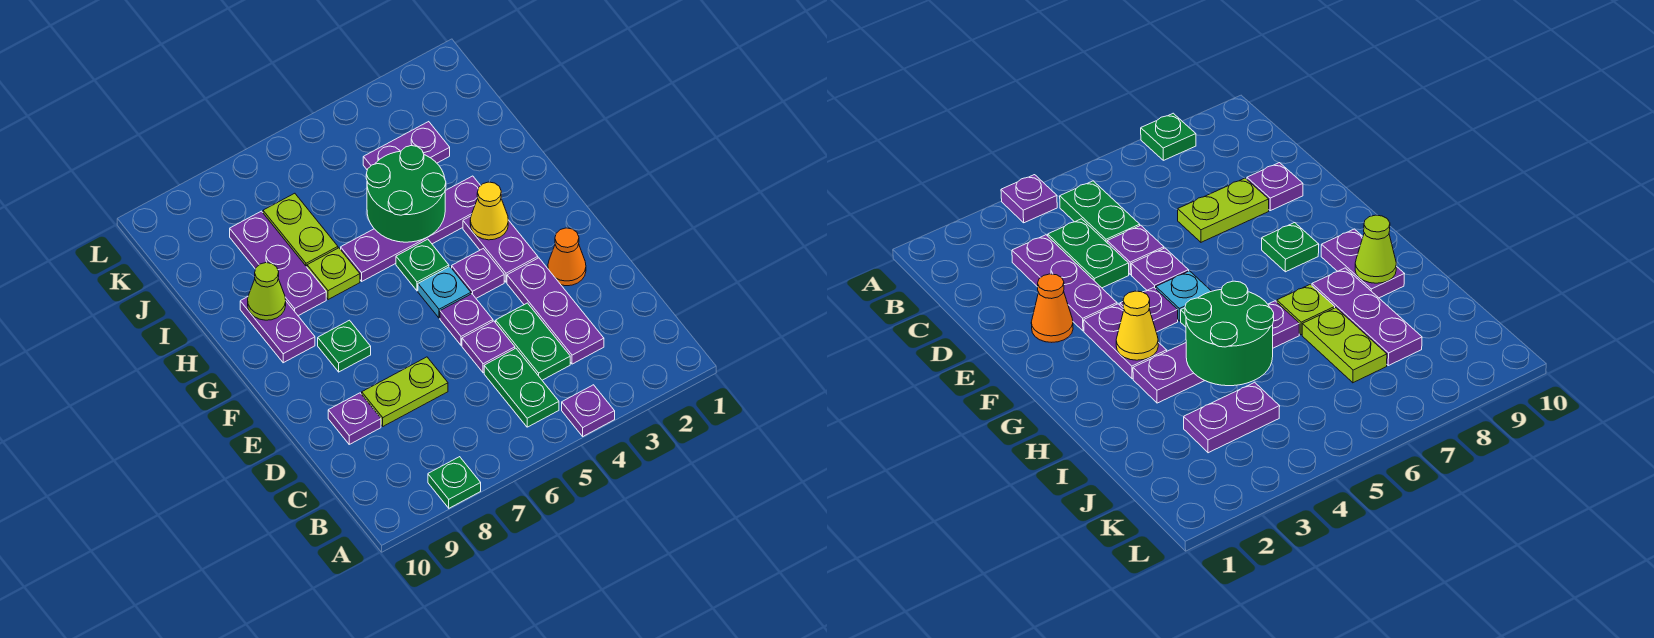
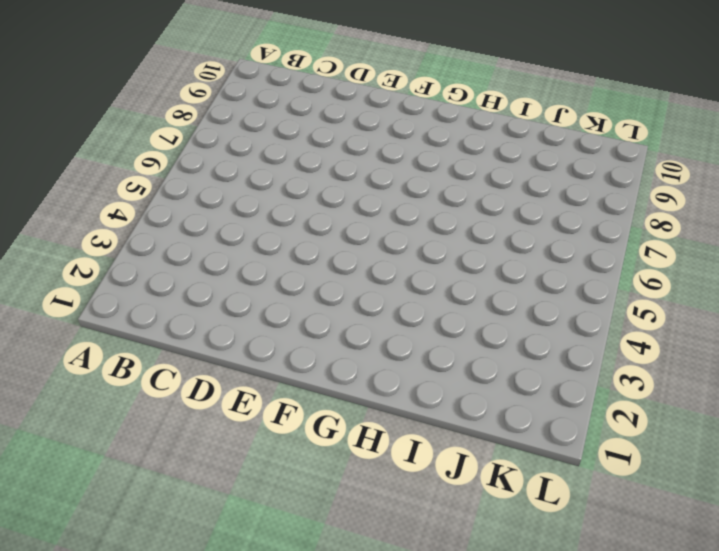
none -> purple 1x1 plate [562,385,615,436]
none -> green 1x1 plate [428,457,481,508]
none -> green 1x2 plate [484,348,559,427]

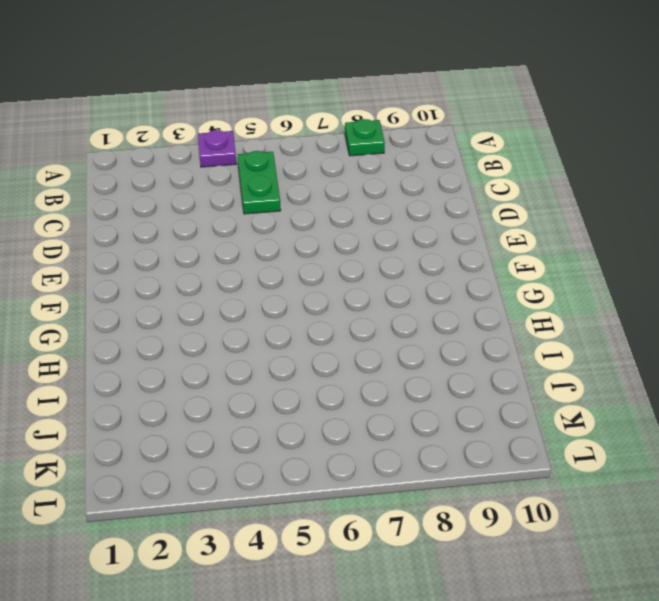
none -> purple 1x3 plate [507,258,604,364]
none -> green 1x2 plate [496,303,570,380]
none -> purple 1x1 plate [462,321,515,373]

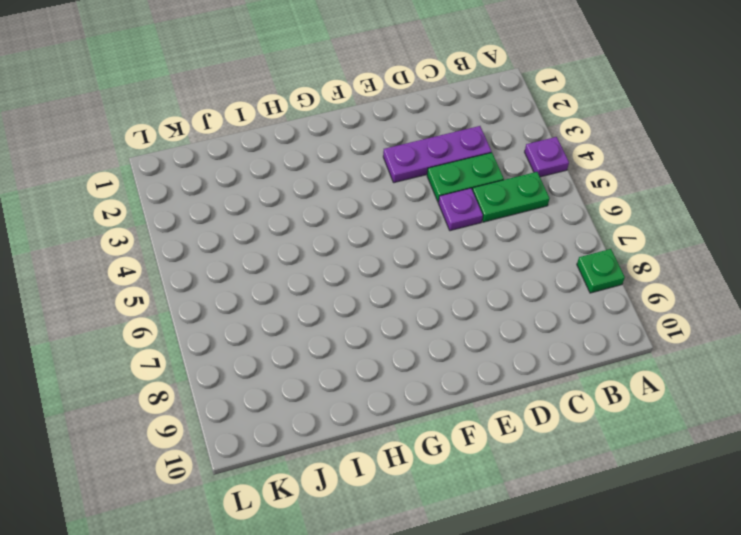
none -> lime 1x2 plate [362,357,448,426]
none -> purple 1x1 plate [328,393,381,444]
none -> orange 1x1 cone [548,228,586,286]

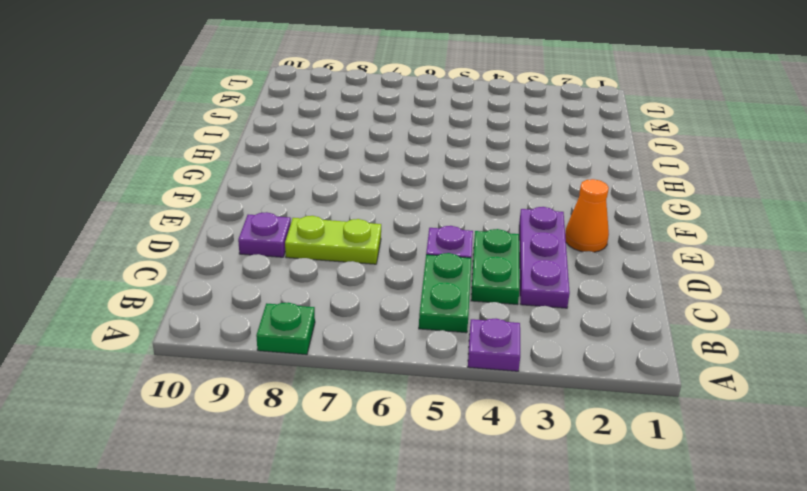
none -> purple 1x1 plate [440,294,493,345]
none -> purple 1x2 plate [463,216,538,282]
none -> purple 1x1 plate [452,249,504,298]

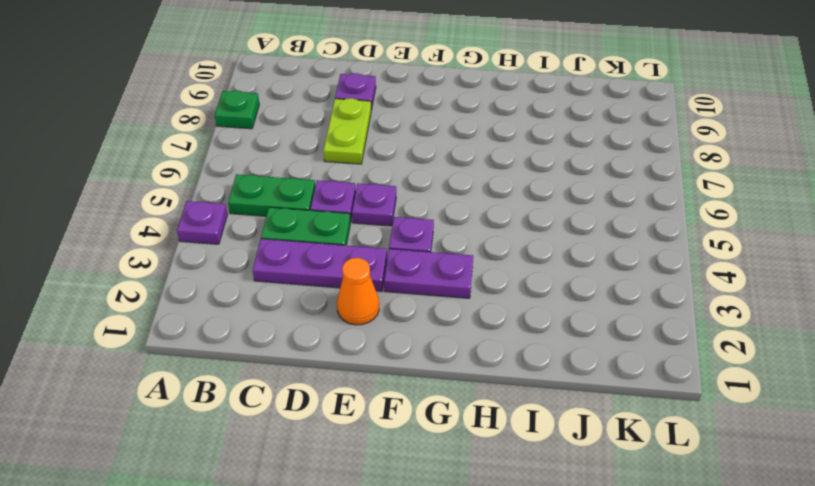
none -> cyan 1x1 plate [418,267,471,318]
none -> green 1x1 plate [318,320,371,372]
none -> green 1x1 plate [396,239,449,291]

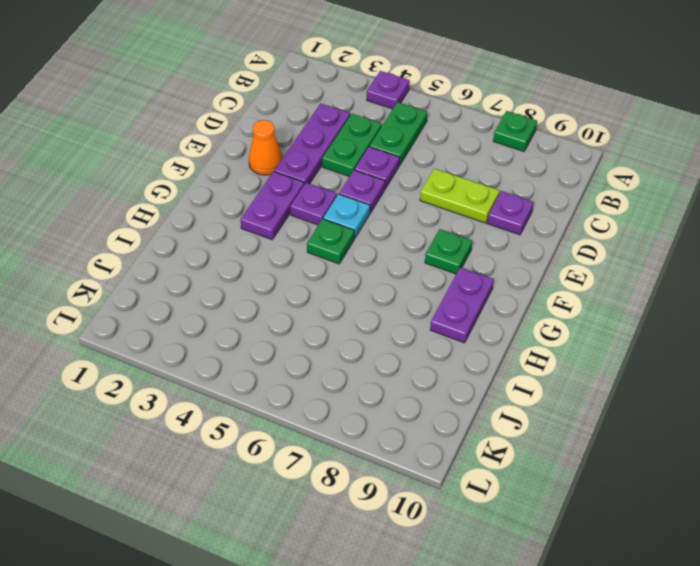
none -> purple 1x4 plate [341,176,481,281]
none -> lime 1x1 plate [307,248,360,300]
none -> purple 1x3 plate [230,211,326,316]

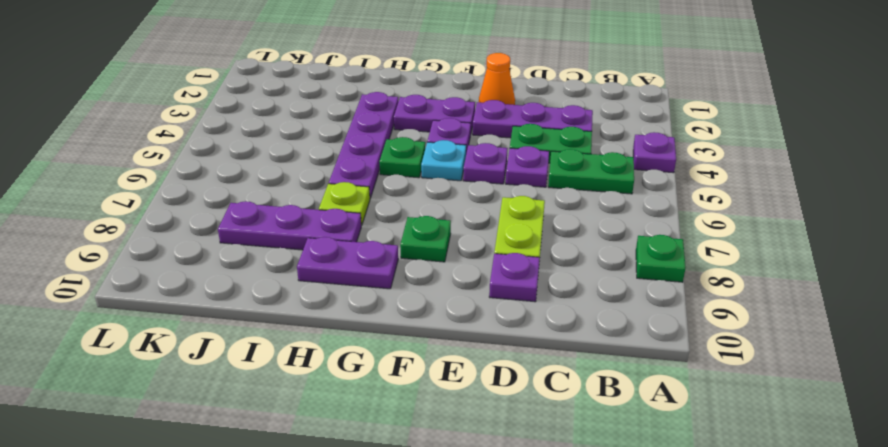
none -> lime 1x2 plate [263,193,338,267]
none -> purple 1x2 plate [363,122,450,170]
none -> yellow 1x1 cone [470,182,508,240]

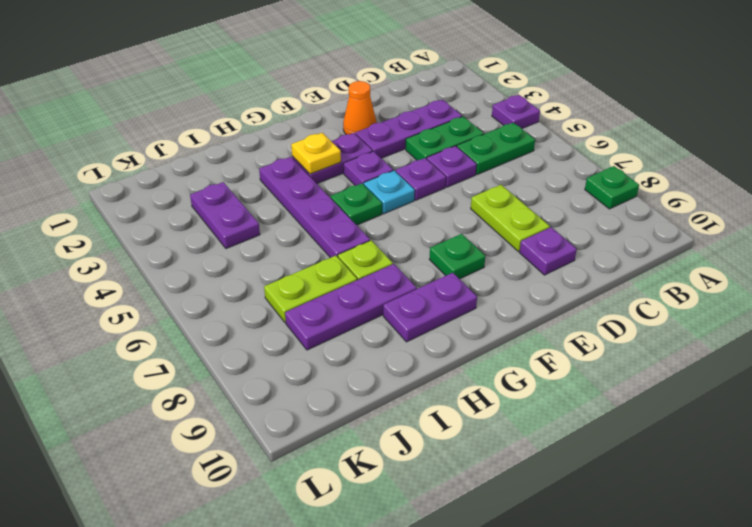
yellow 1x1 plate [291,133,341,174] -> yellow 1x1 cone [470,182,508,240]
none -> green 2x2 round brick [366,146,446,242]
none -> lime 1x1 cone [248,263,286,320]

